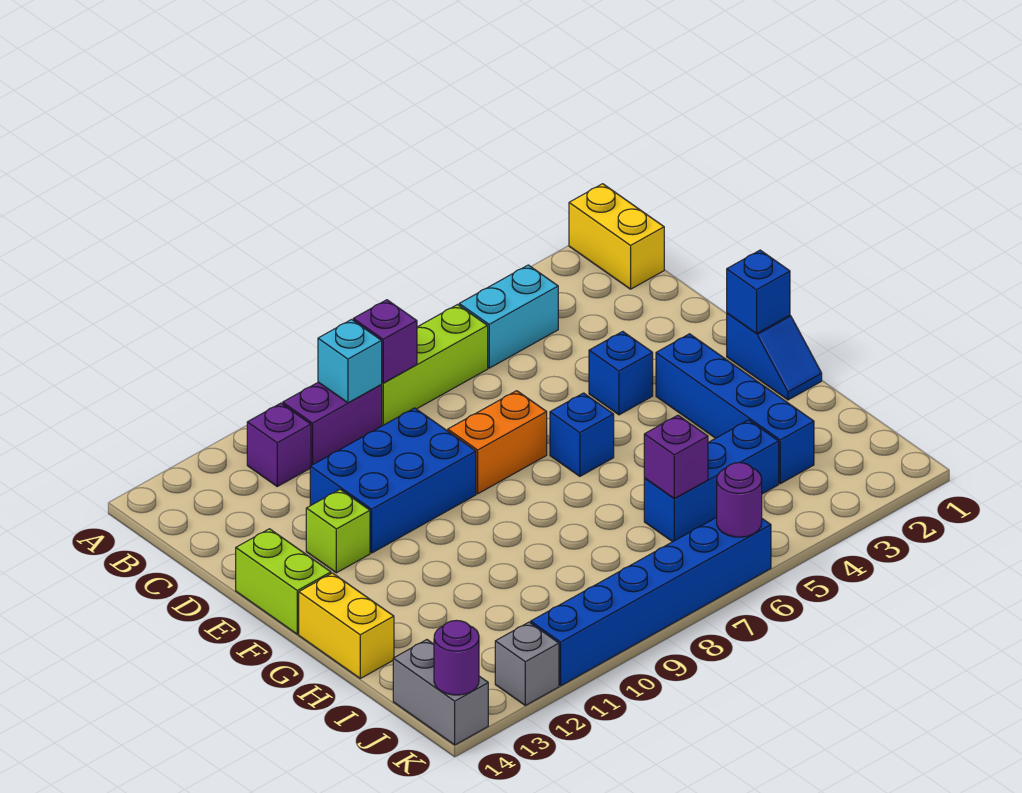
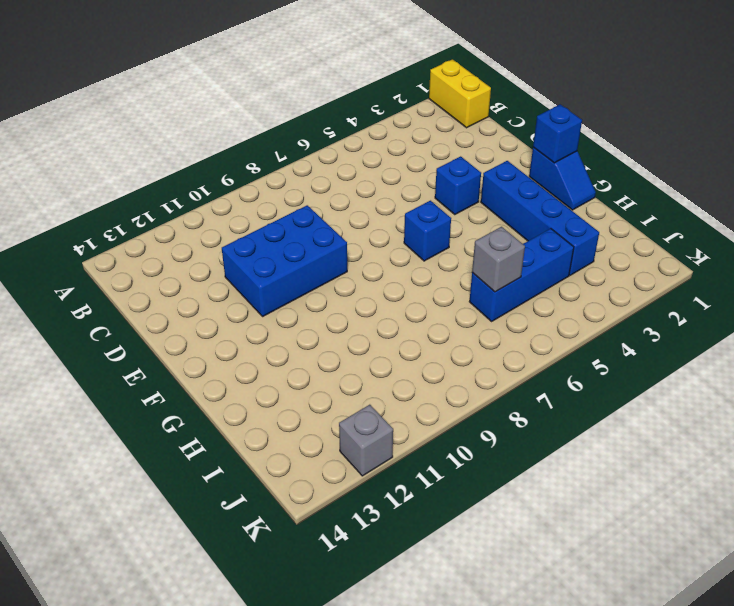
grey 1x1 brick [472,227,525,292] -> purple 1x1 brick [644,415,708,499]
none -> cyan 1x2 brick [459,265,558,368]
none -> lime 1x3 brick [381,305,488,426]
none -> purple 1x2 brick [283,382,382,465]

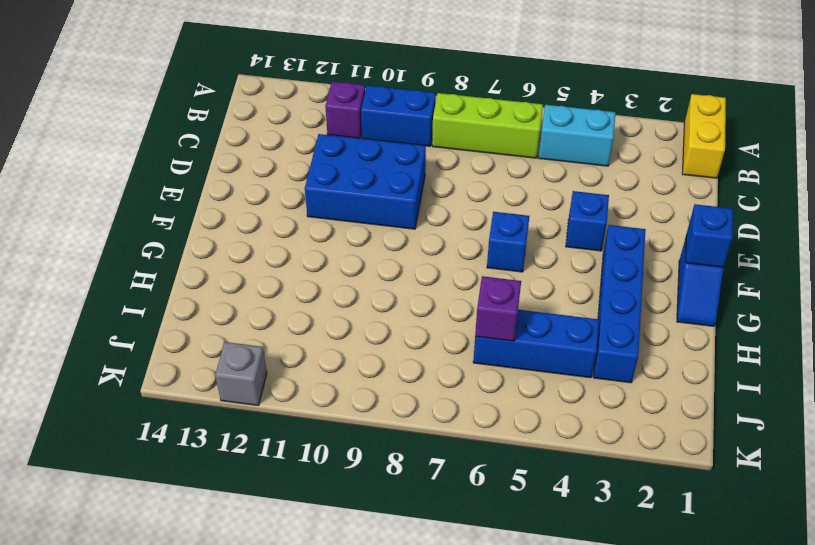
blue 1x2 brick [361,85,436,146] -> purple 1x2 brick [283,382,382,465]
none -> orange 1x2 brick [448,391,547,494]
none -> lime 1x1 brick [306,490,370,573]
none -> lime 1x2 brick [236,529,331,634]

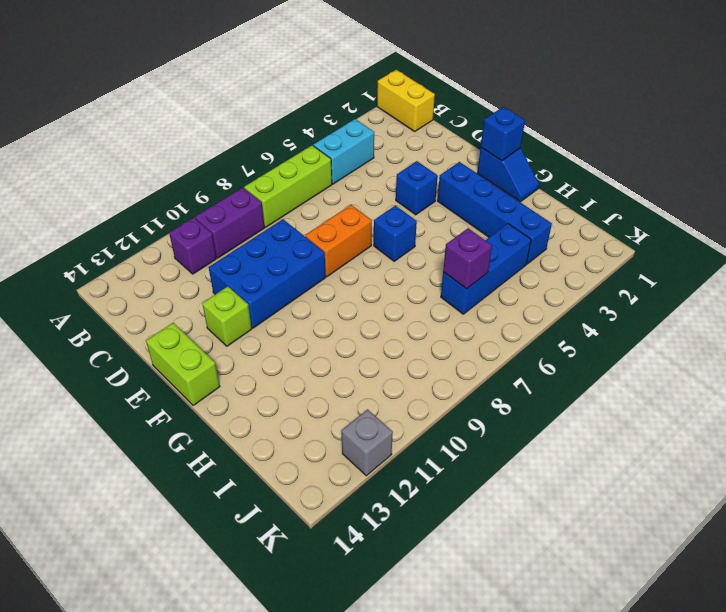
none -> yellow 1x2 brick [299,573,394,678]
none -> grey 1x2 brick [393,640,488,745]
none -> blue 1x6 brick [531,517,771,686]

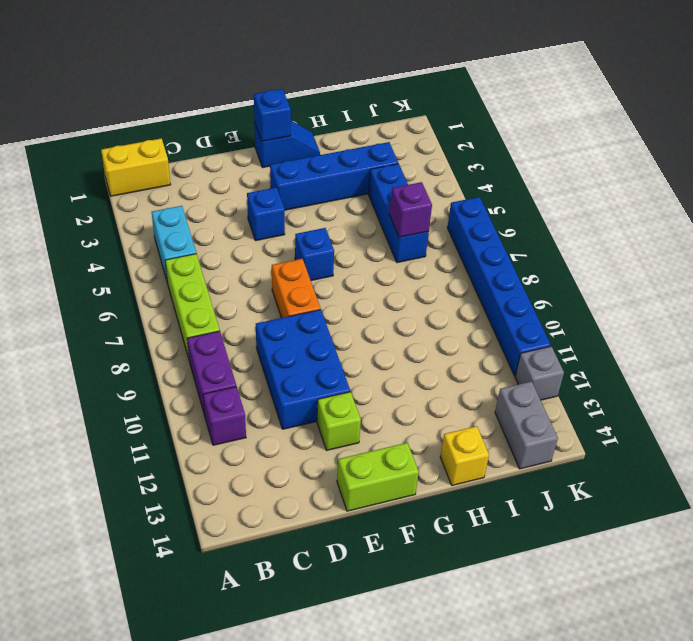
yellow 1x1 brick [440,426,489,485] -> yellow 1x2 brick [299,573,394,678]
grey 1x2 brick [495,381,558,469] -> grey 1x2 brick turned to [393,640,488,745]
none -> purple 1x1 brick [353,300,417,383]
none -> cyan 1x1 brick [318,320,382,403]
none -> purple 1x1 round brick [717,463,762,537]

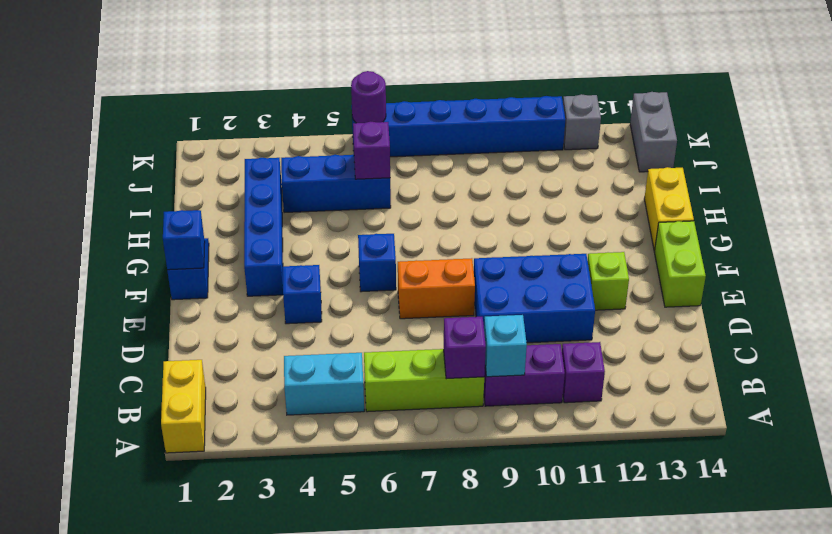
none -> purple 1x1 round brick [434,620,479,695]

